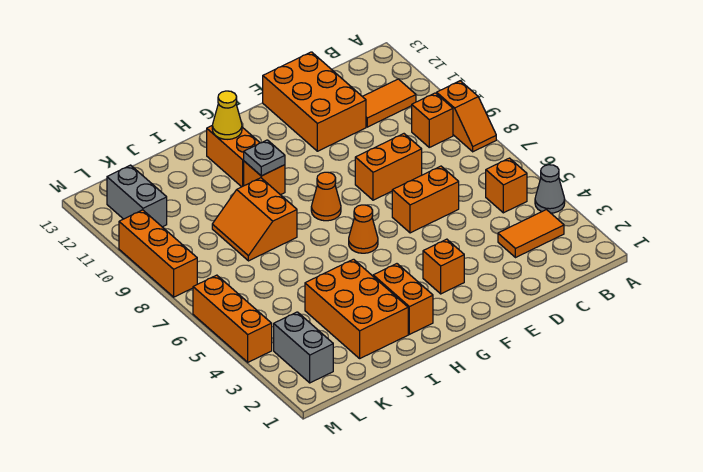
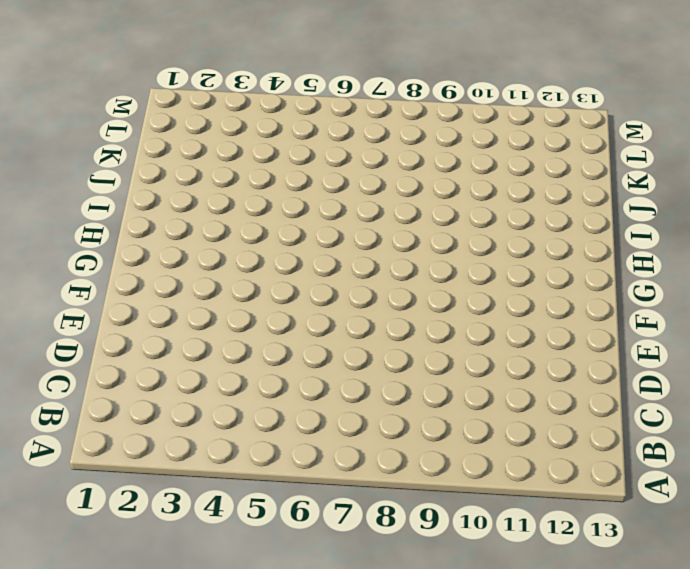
none -> grey 1x1 cone [535,165,565,213]
none -> orange 1x2 slope [437,81,496,152]
none -> orange 1x2 tile [498,210,564,258]

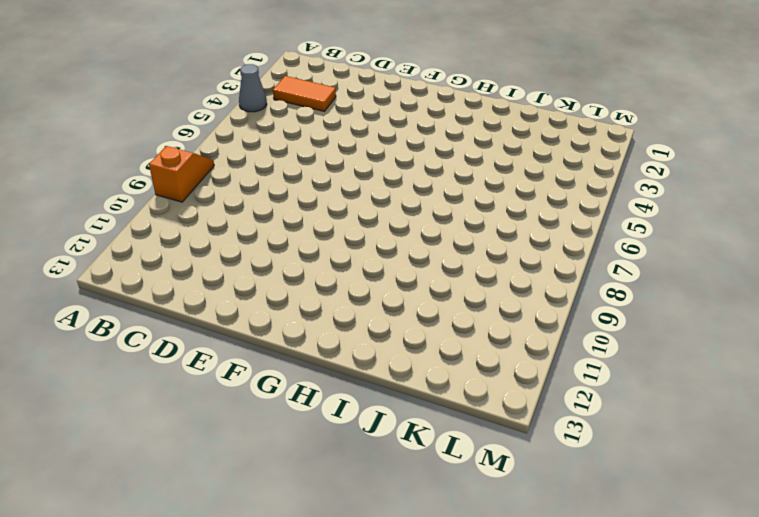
none -> orange 1x1 brick [486,158,527,213]
none -> orange 1x1 brick [412,93,453,147]
none -> orange 1x2 tile [362,79,416,127]

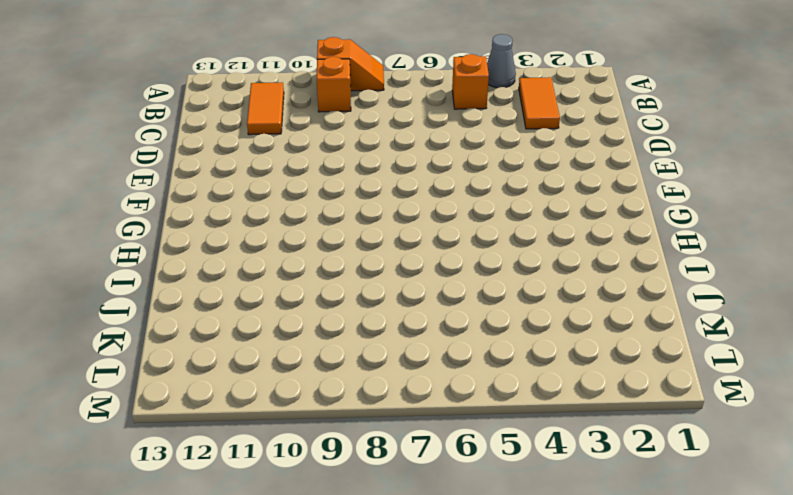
none -> orange 1x2 brick [392,166,459,233]
none -> orange 1x2 brick [355,134,422,200]
none -> orange 2x3 brick [263,52,366,151]

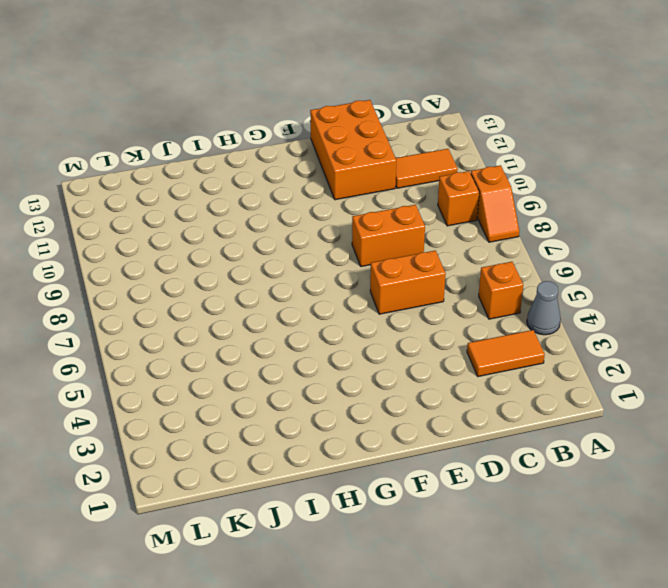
none -> orange 1x1 brick [423,239,464,294]
none -> orange 1x1 cone [349,205,378,253]
none -> orange 1x1 cone [311,172,341,221]

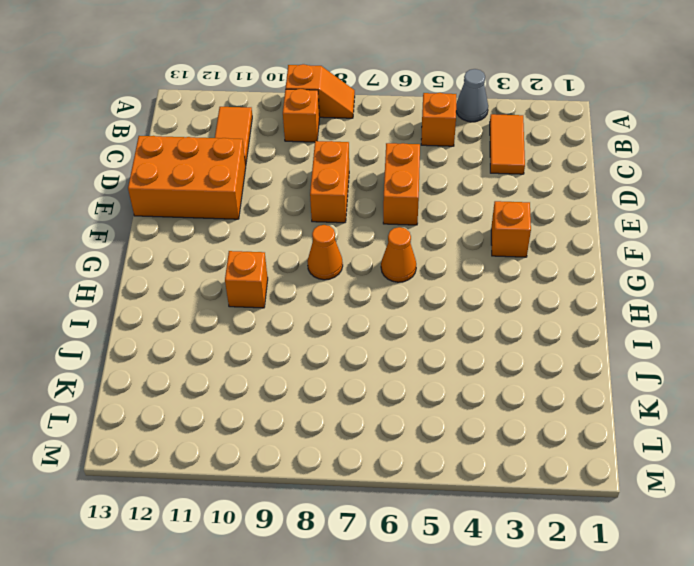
none -> orange 1x2 brick [373,264,433,334]
none -> orange 1x2 brick [207,126,260,187]
none -> orange 2x3 brick [305,259,408,358]

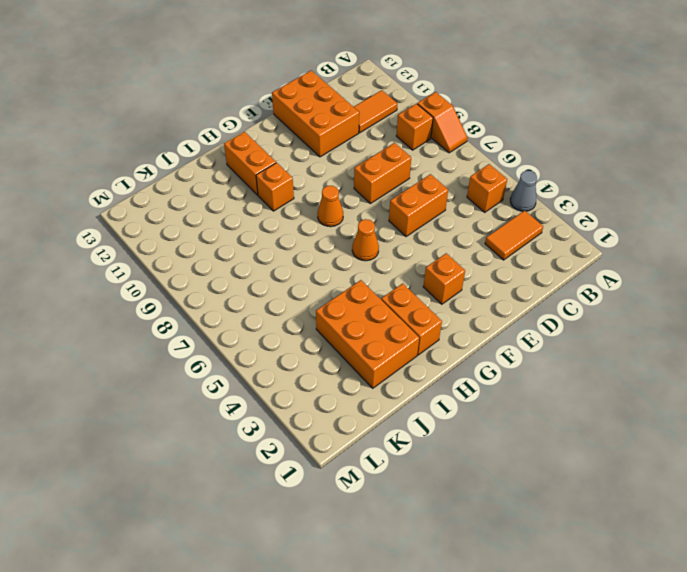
none -> orange 2x2 slope [212,178,297,261]
none -> grey 1x2 brick [274,312,333,383]
none -> grey 1x2 brick [107,165,167,227]

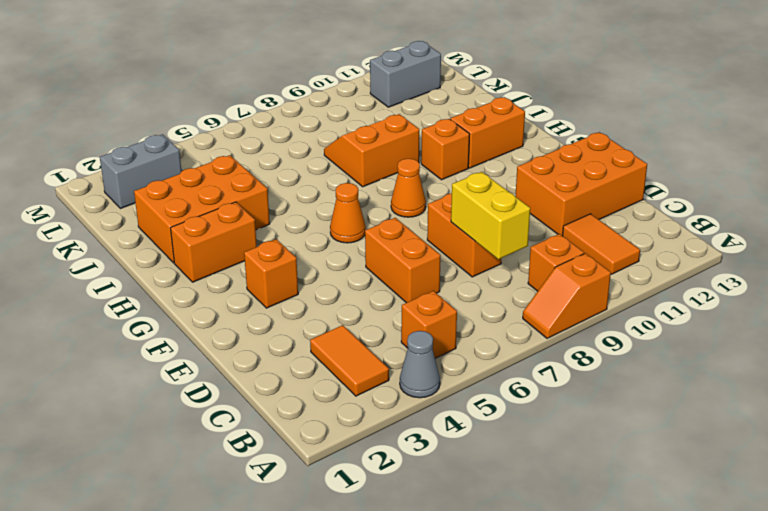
yellow 1x2 brick [451,172,530,259] -> none
none -> orange 1x3 brick [193,275,272,362]
none -> orange 1x3 brick [119,210,197,297]
none -> grey 1x1 plate [244,140,285,176]

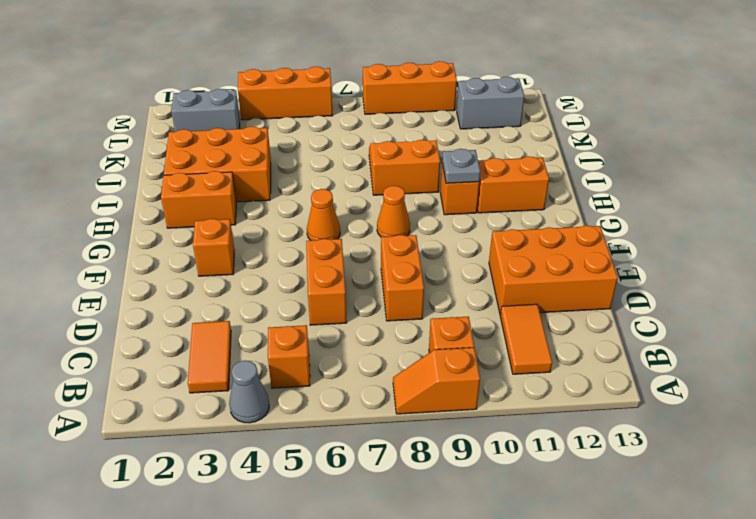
none -> yellow 1x1 cone [212,91,242,139]

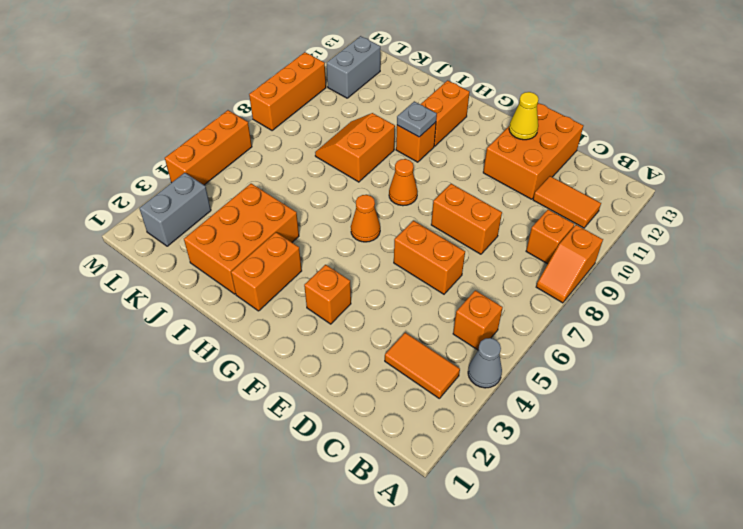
yellow 1x1 cone [509,92,538,140] -> yellow 1x1 cone moved to [212,91,242,139]

